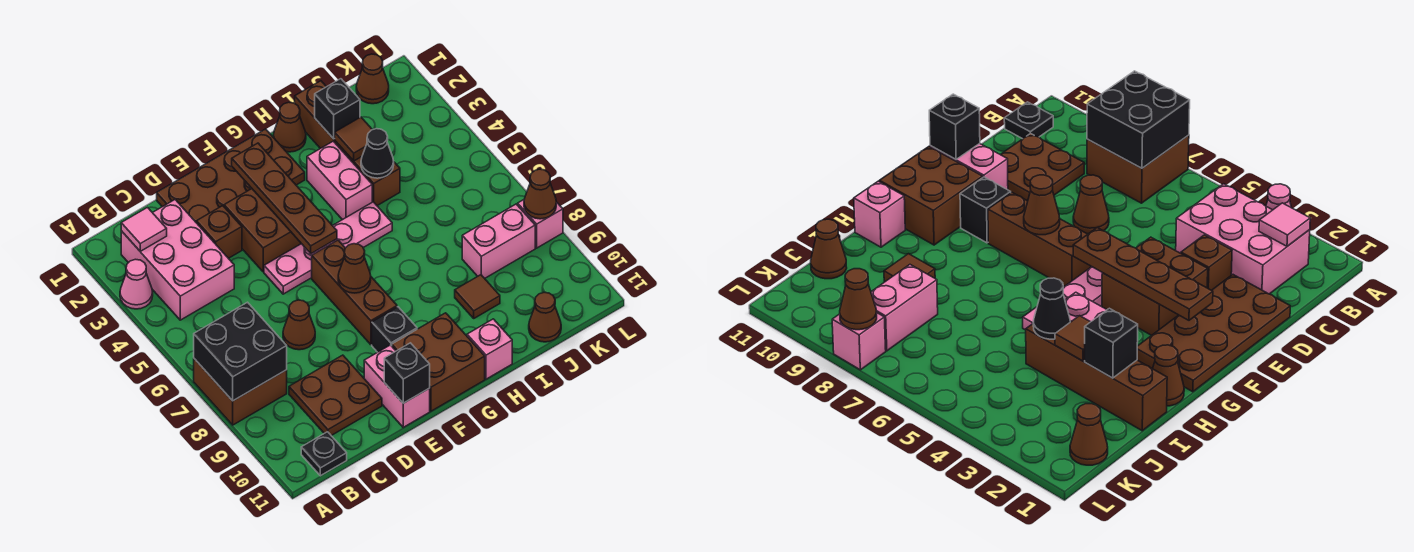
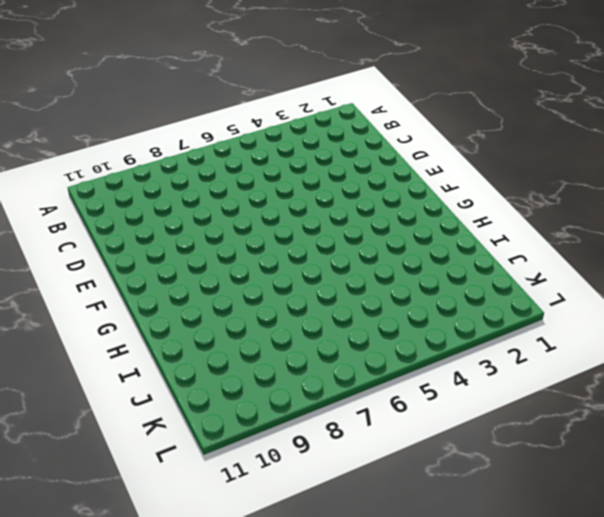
none -> pink 1x1 cone [120,259,153,309]
none -> brown 2x2 brick [194,359,287,425]
none -> pink 2x3 brick [121,200,234,320]
none -> black 1x1 plate [301,432,347,476]

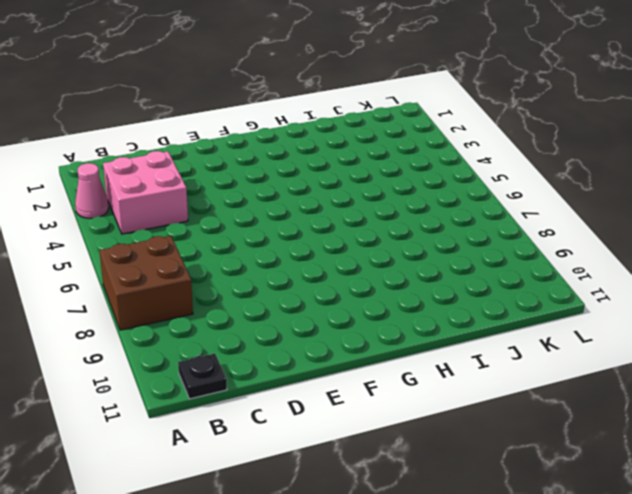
pink 2x2 brick [103,151,188,234] -> pink 2x3 brick [121,200,234,320]
none -> brown 2x2 plate [289,355,382,436]
none -> brown 2x4 plate [157,129,305,223]
none -> brown 1x1 brick [197,206,242,258]
none -> brown 1x1 cone [283,300,315,350]

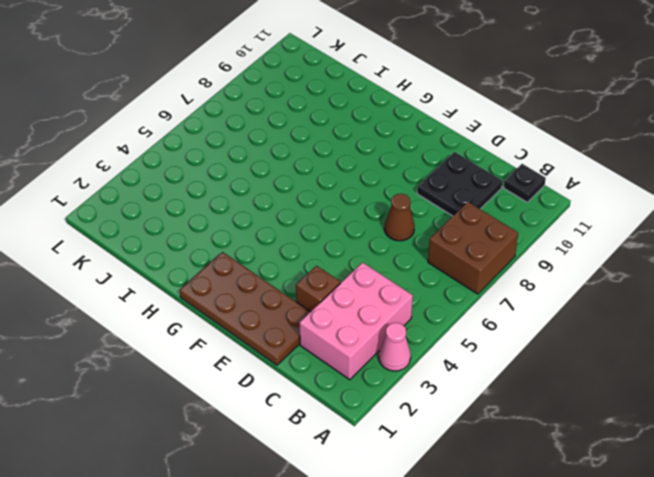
black 2x2 plate [417,152,502,216] -> brown 2x2 plate [289,355,382,436]
none -> brown 2x2 brick [224,189,301,272]
none -> pink 1x4 plate [264,202,392,294]
none -> pink 1x2 brick [364,345,430,427]
none -> brown 1x3 brick [312,240,397,345]

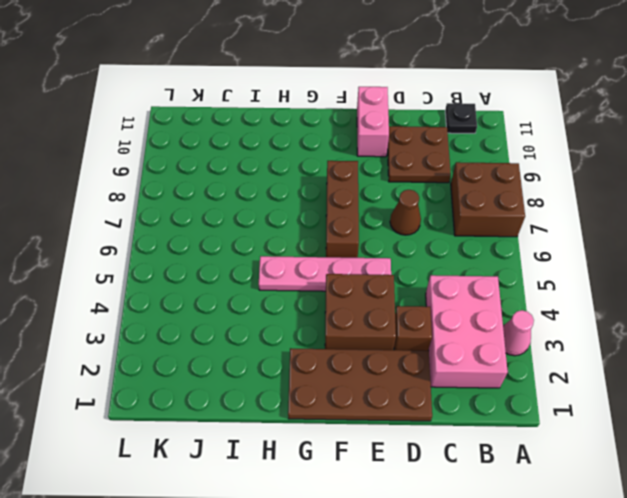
none -> black 1x1 brick [372,307,417,352]
none -> brown 2x2 brick [392,313,485,411]
none -> brown 1x1 cone [273,102,306,152]
none -> pink 1x2 brick [307,141,372,220]

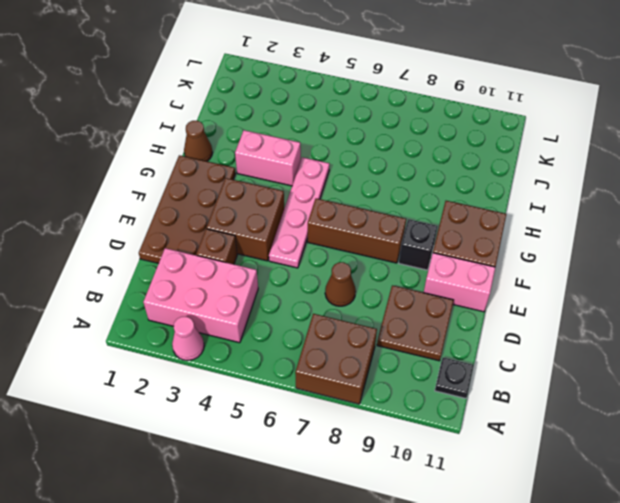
none -> pink 1x1 brick [467,319,512,379]
none -> brown 1x4 brick [295,81,400,206]
none -> brown 1x1 tile [455,275,500,318]
none -> pink 1x2 brick [462,204,535,278]

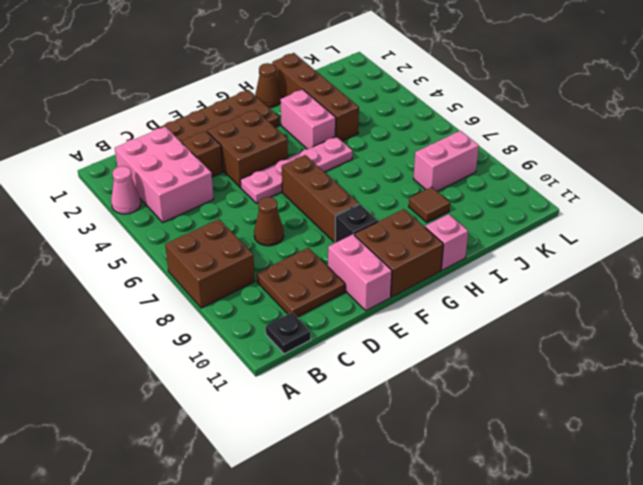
none -> brown 1x1 cone [529,292,561,342]
none -> brown 1x1 cone [356,54,389,104]
none -> pink 1x1 brick [518,200,563,248]
none -> black 2x2 brick [194,302,287,401]

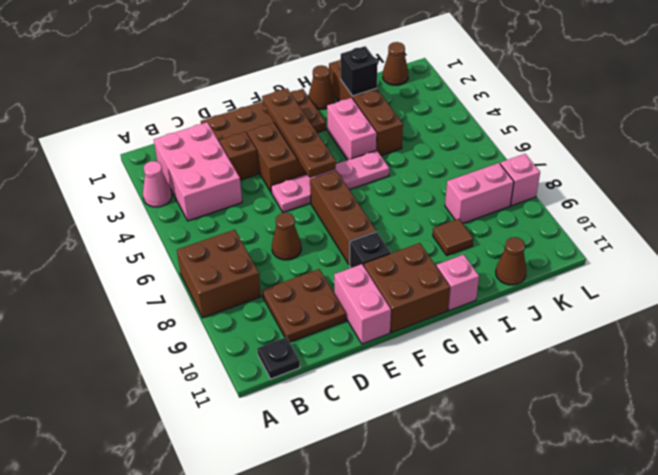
none -> black 2x2 brick [194,302,287,401]
none -> pink 1x1 tile [121,208,167,251]
none -> black 1x1 brick [384,343,430,403]
none -> brown 1x1 cone [338,244,371,293]

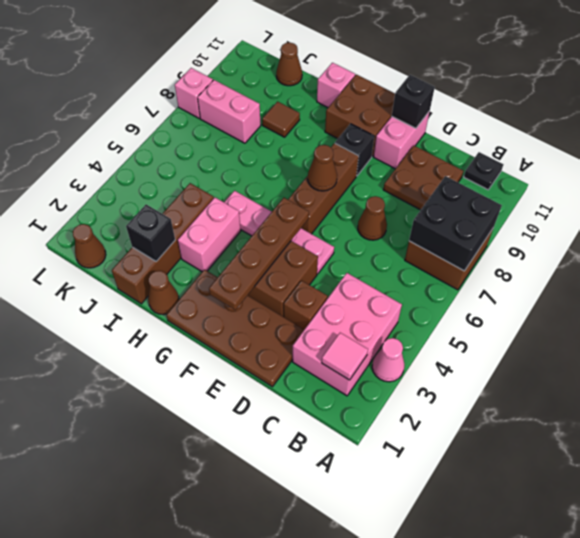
none -> brown 1x1 tile [335,117,372,161]
none -> black 1x1 cone [361,129,394,178]
none -> brown 1x1 cone [524,169,556,219]

